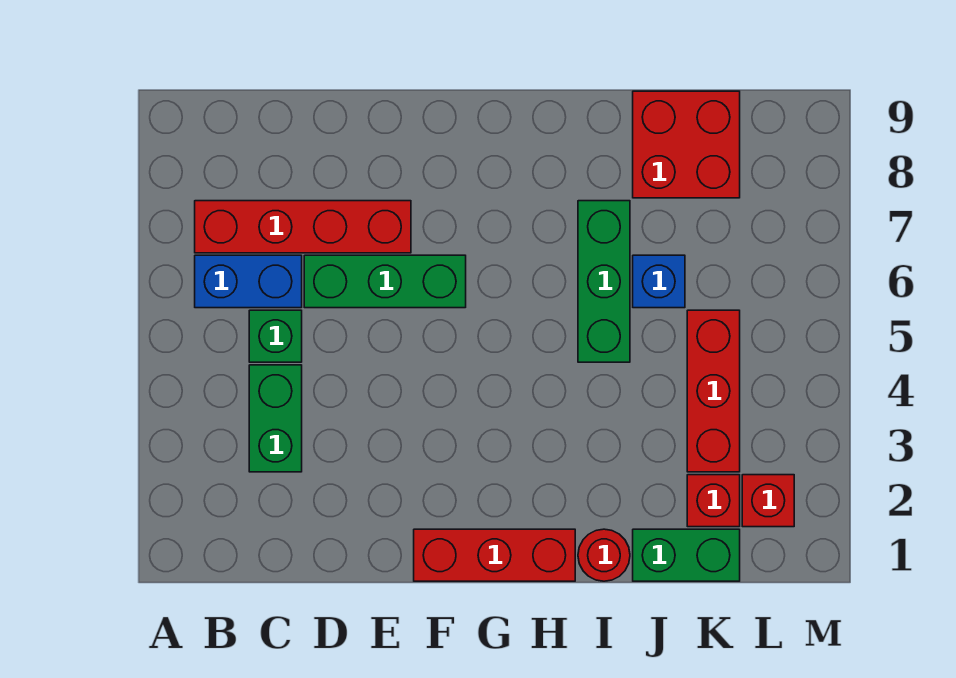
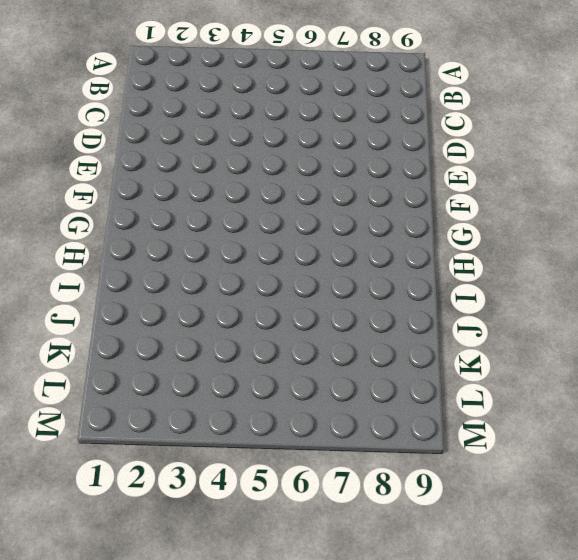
none -> blue 1x2 brick [195,255,302,308]
none -> red 1x4 brick [195,201,411,253]
none -> green 1x2 brick [249,365,302,472]

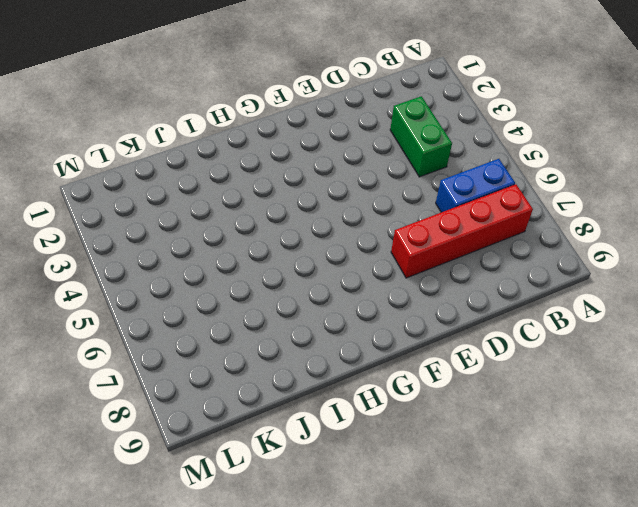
none -> green 1x1 brick [249,310,302,362]
none -> green 1x3 brick [304,255,466,308]
none -> red 1x3 brick [414,529,575,581]

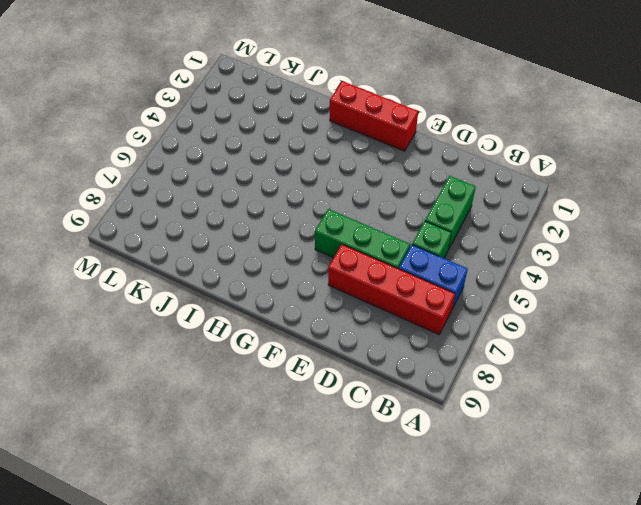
none -> red 1x1 round brick [578,529,630,581]
none -> green 1x3 brick [578,201,630,362]
none -> green 1x2 brick [633,529,740,581]

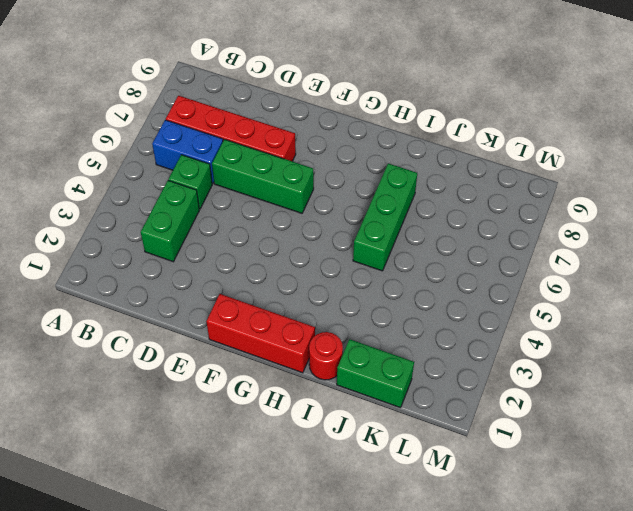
none -> blue 1x1 brick [633,255,685,308]
none -> red 2x2 brick [633,91,740,198]
none -> red 1x1 brick [687,475,740,527]

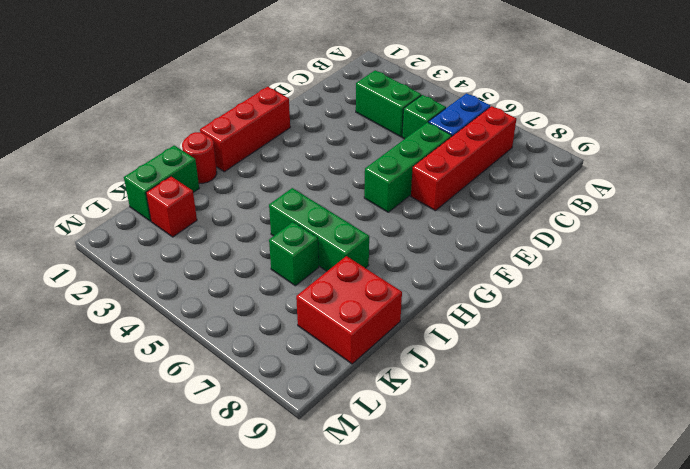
green 1x1 brick [269,222,319,286] -> blue 1x1 brick [633,255,685,308]
none -> red 1x3 brick [687,310,740,472]
none -> red 1x1 brick [742,475,794,527]

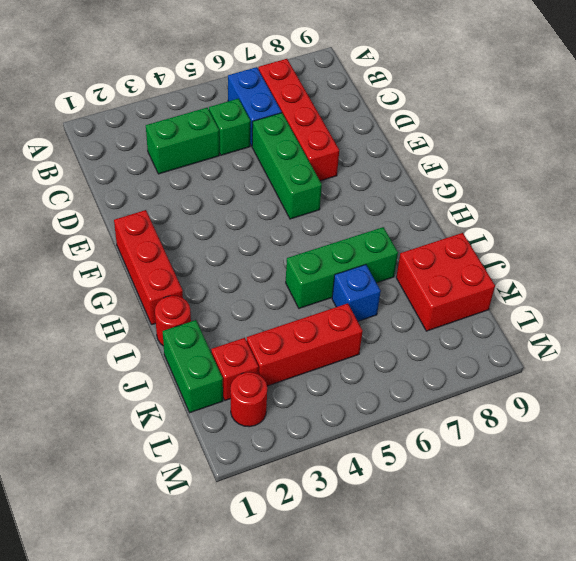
red 1x1 round brick [231,372,267,427] -> red 1x1 brick [742,475,794,527]

